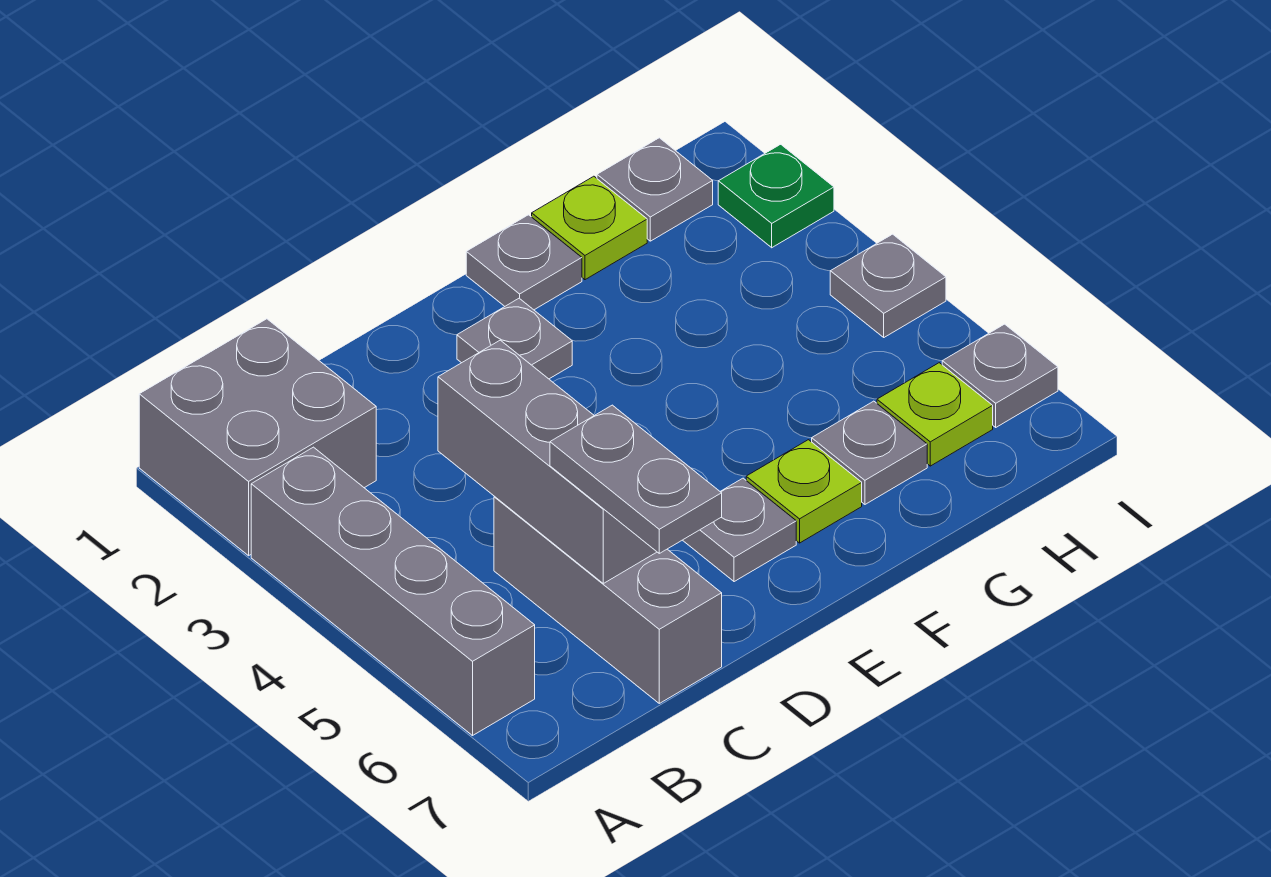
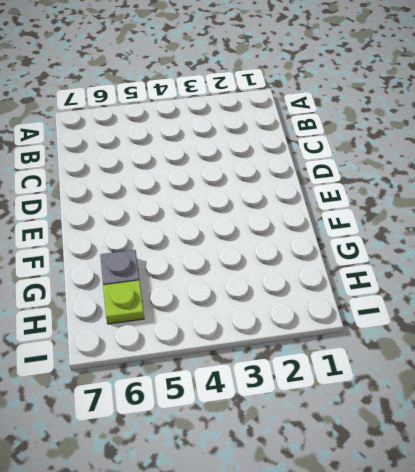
none -> grey 2x2 brick [139,319,376,556]
none -> grey 1x4 brick [251,447,535,736]
none -> grey 1x3 brick [494,496,722,703]

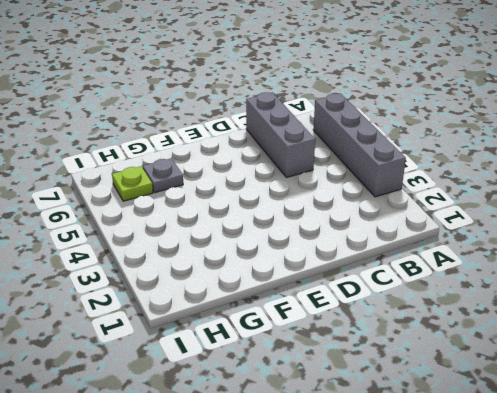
none -> grey 2x2 brick [139,319,376,556]
none -> grey 1x1 plate [457,298,572,379]
none -> grey 1x1 plate [683,478,796,582]

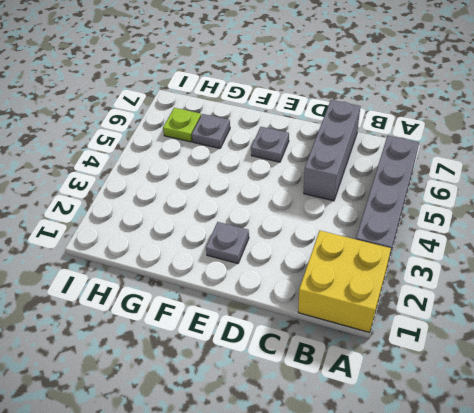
yellow 2x2 brick [298,231,391,333] -> grey 2x2 brick [139,319,376,556]
none -> grey 1x1 plate [466,215,582,310]
none -> lime 1x1 plate [746,440,862,543]
none -> lime 1x1 plate [532,176,647,280]

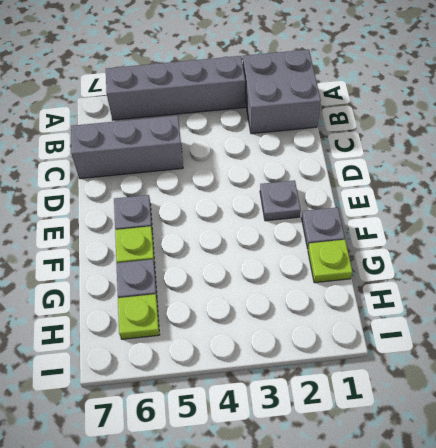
none -> grey 1x1 plate [597,138,713,241]
none -> green 1x1 plate [718,144,834,248]
none -> grey 1x1 plate [830,234,946,337]

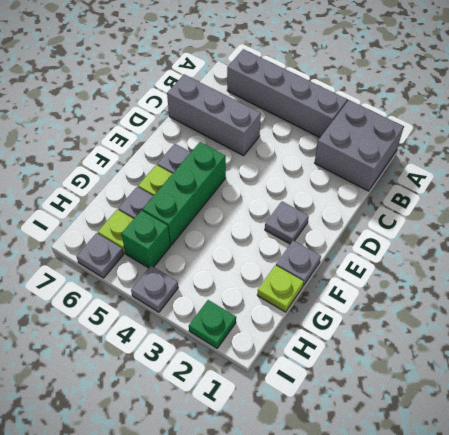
green 1x3 brick [142,142,226,245] -> none
green 1x1 brick [121,210,170,268] -> none
none -> grey 1x1 plate [597,138,713,241]
none -> grey 1x3 brick [438,340,657,583]
none -> grey 1x2 plate [550,405,722,553]

